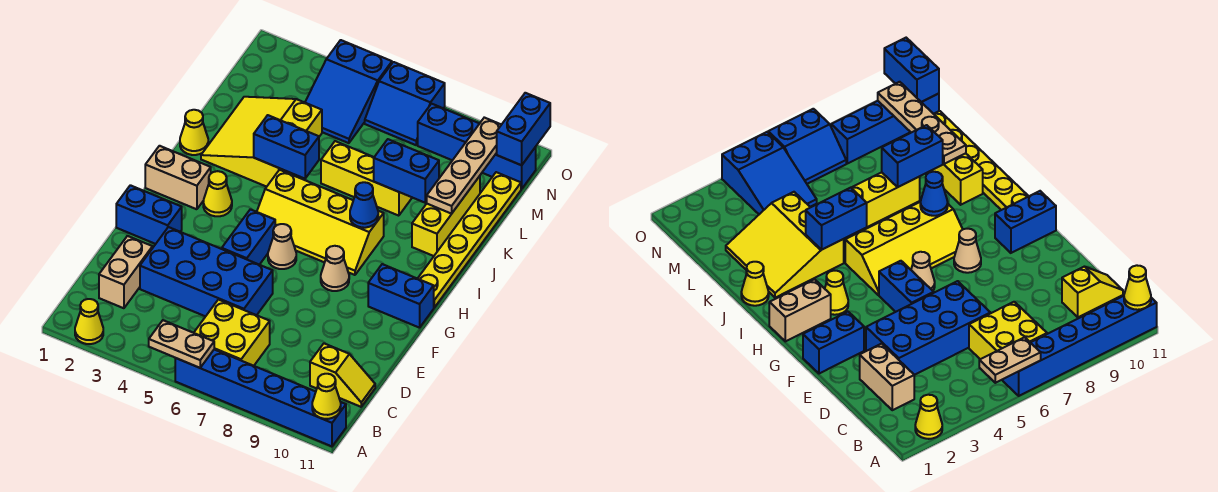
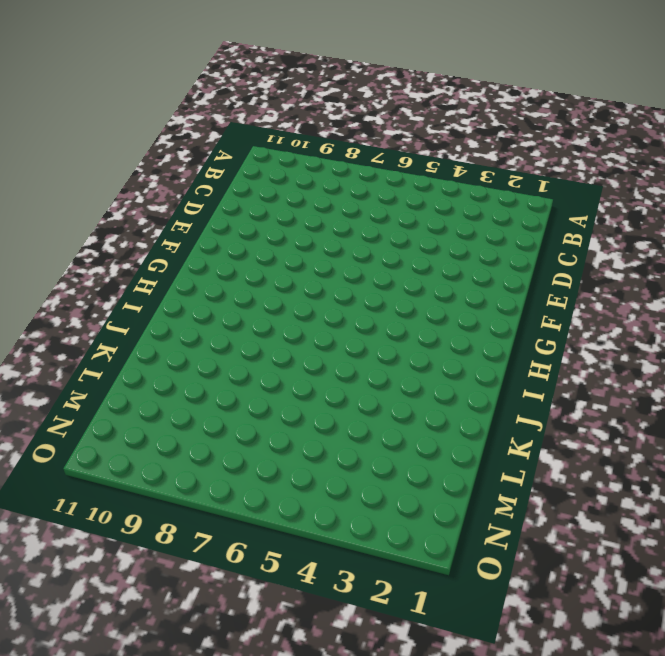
none -> yellow 1x1 cone [75,299,103,344]
none -> blue 1x6 brick [175,350,346,446]
none -> yellow 2x2 brick [194,300,270,366]

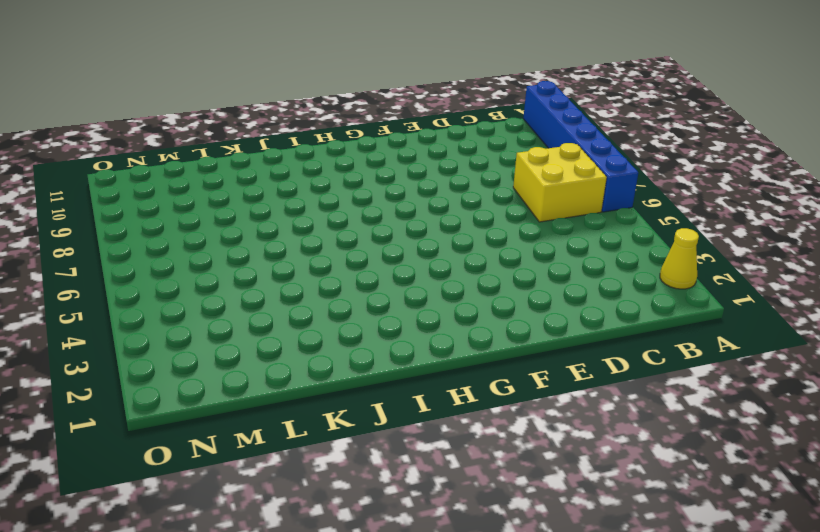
none -> tan 1x2 brick [99,236,152,308]
none -> yellow 1x2 slope [310,344,375,407]
none -> blue 2x4 brick [140,227,273,316]

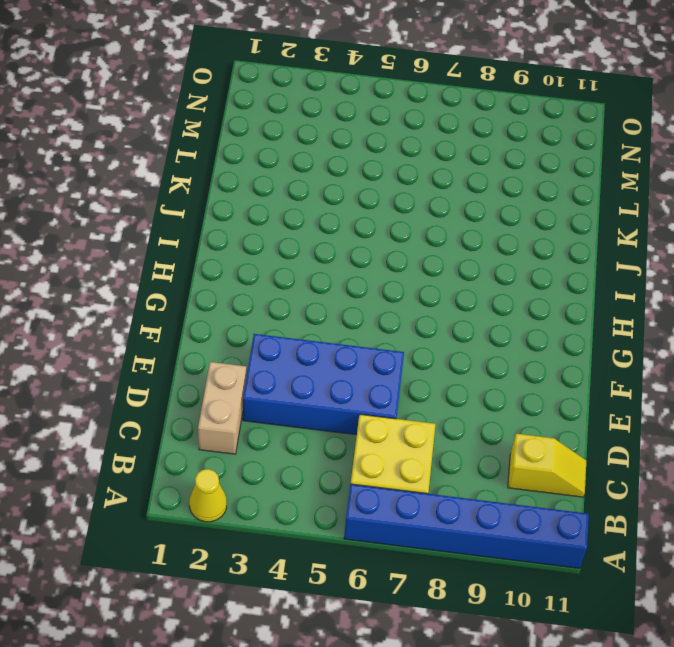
none -> blue 1x2 brick [116,185,182,244]
none -> blue 1x2 brick [222,209,275,265]
none -> tan 1x1 cone [268,224,296,269]

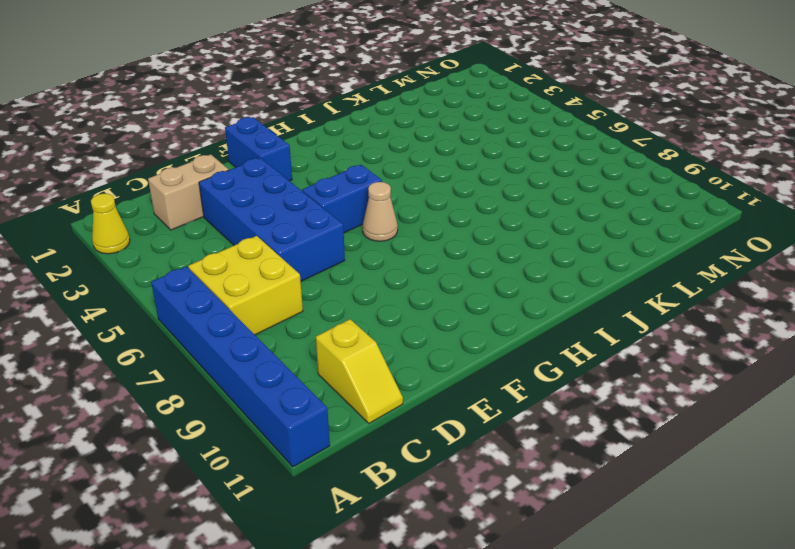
none -> tan 1x1 cone [321,246,349,291]
none -> blue 1x2 brick [368,264,434,328]
none -> tan 1x2 brick [145,146,211,209]

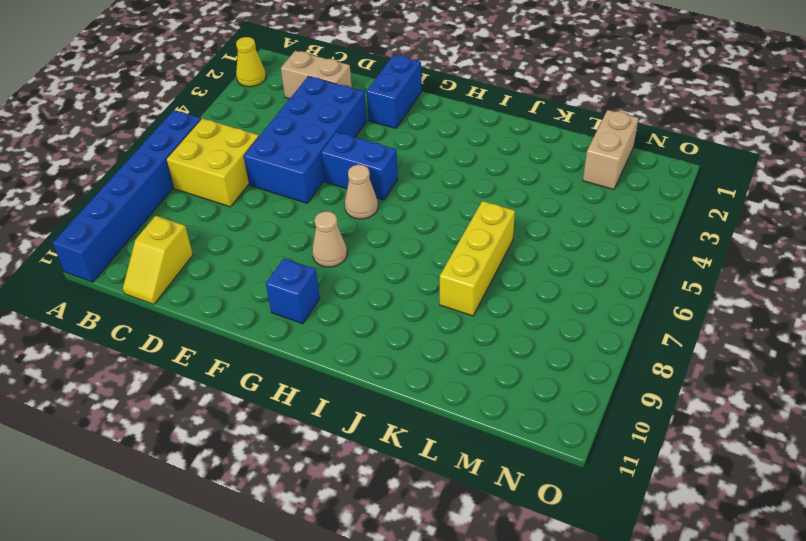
blue 1x1 brick [266,258,320,324] -> blue 1x2 brick [368,264,434,328]
tan 1x2 brick [583,110,639,189] -> tan 1x2 brick moved to [145,146,211,209]
none -> yellow 1x1 cone [203,171,232,216]
none -> yellow 2x4 slope [257,170,384,275]
none -> yellow 1x6 plate [418,172,521,308]

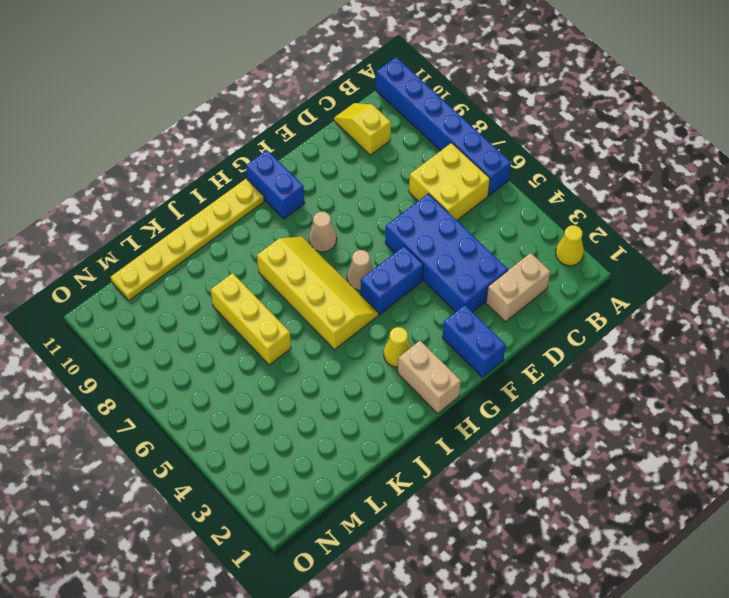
none -> yellow 1x1 cone [180,110,208,155]
none -> yellow 3x3 slope [201,97,322,187]
none -> yellow 1x3 brick [412,176,480,256]

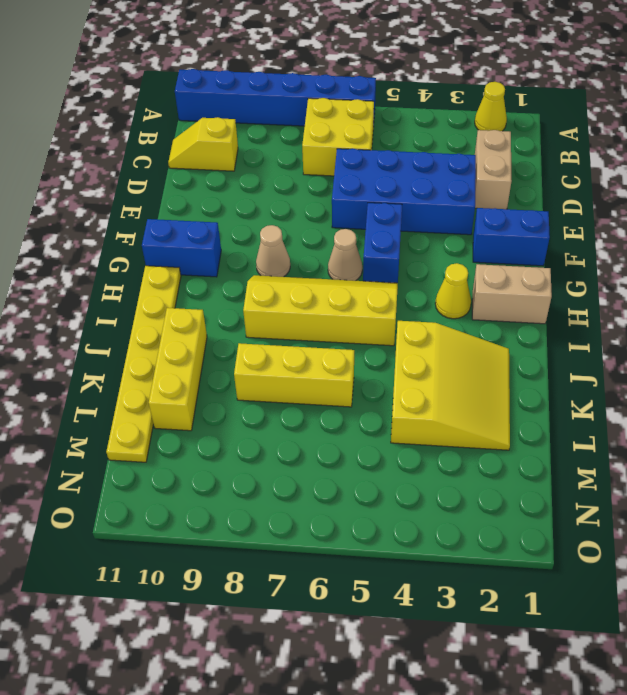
none -> yellow 1x1 cone [180,110,208,155]
none -> blue 2x3 slope [305,40,392,143]
none -> blue 2x2 slope [365,62,445,145]

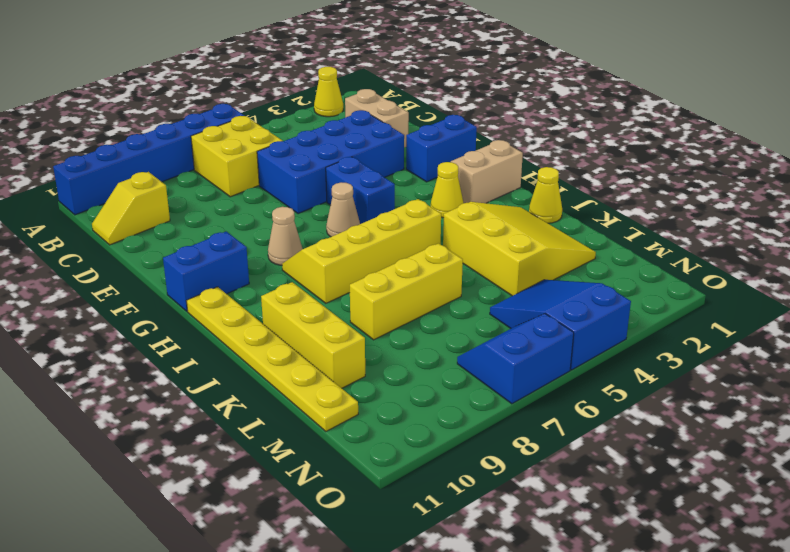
none -> blue 1x4 brick [418,104,536,189]
none -> tan 1x2 plate [149,320,214,368]
none -> yellow 1x1 cone [312,374,341,419]

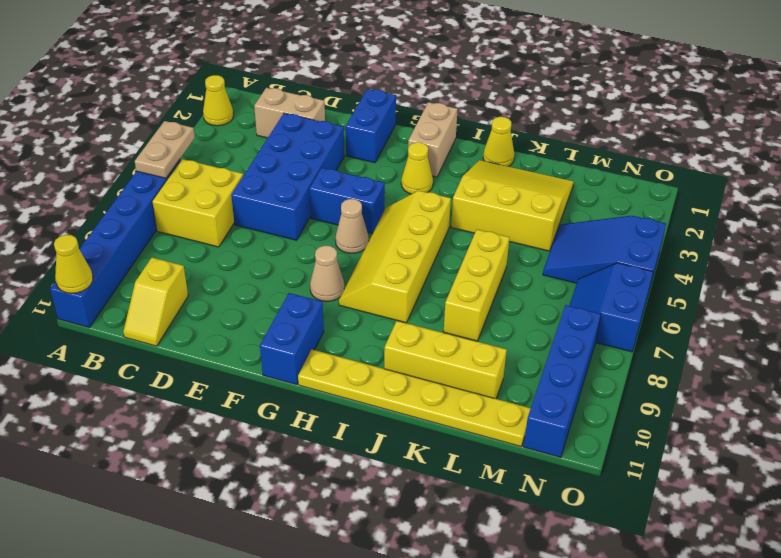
none -> blue 1x1 cone [350,182,378,228]
none -> blue 1x2 brick [254,115,319,179]
none -> blue 1x2 brick [374,139,439,203]

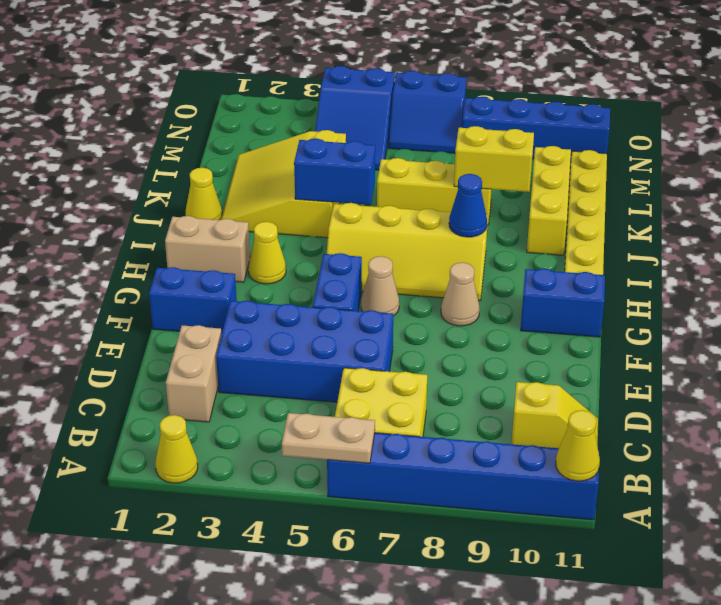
yellow 1x2 brick [454,126,534,192] -> blue 1x2 brick [374,139,439,203]
none -> tan 1x4 plate [427,118,501,214]
none -> blue 1x2 brick [497,93,550,165]

